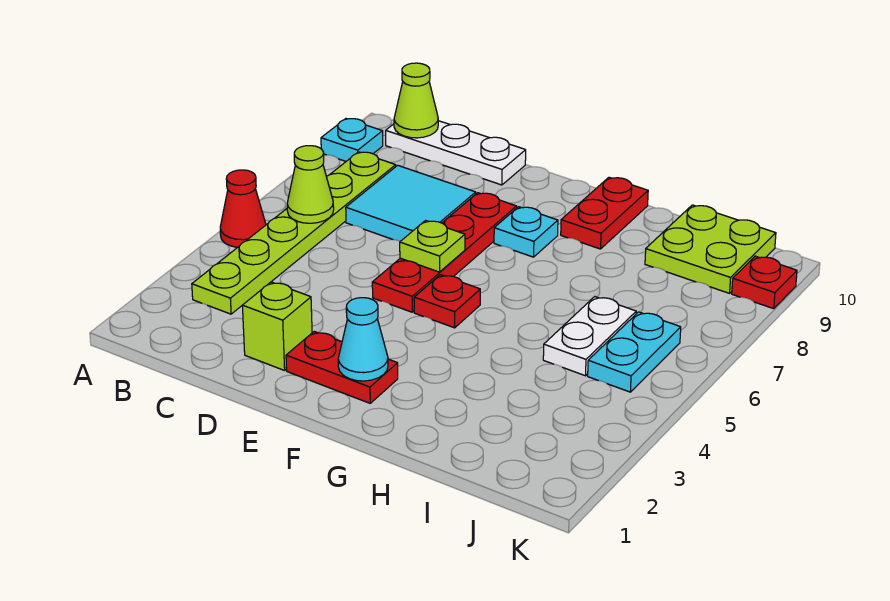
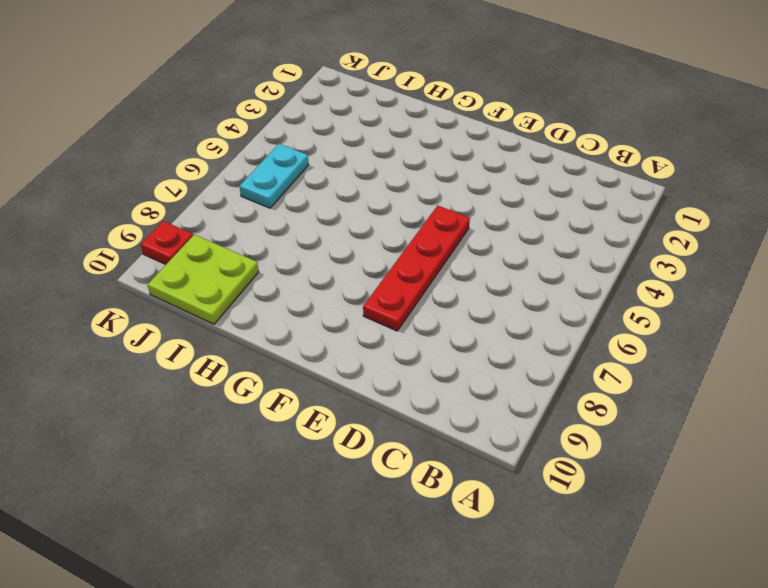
none -> red 1x1 cone [220,170,266,247]
none -> cyan 1x1 plate [321,119,383,161]
none -> lime 1x6 plate [192,152,396,314]

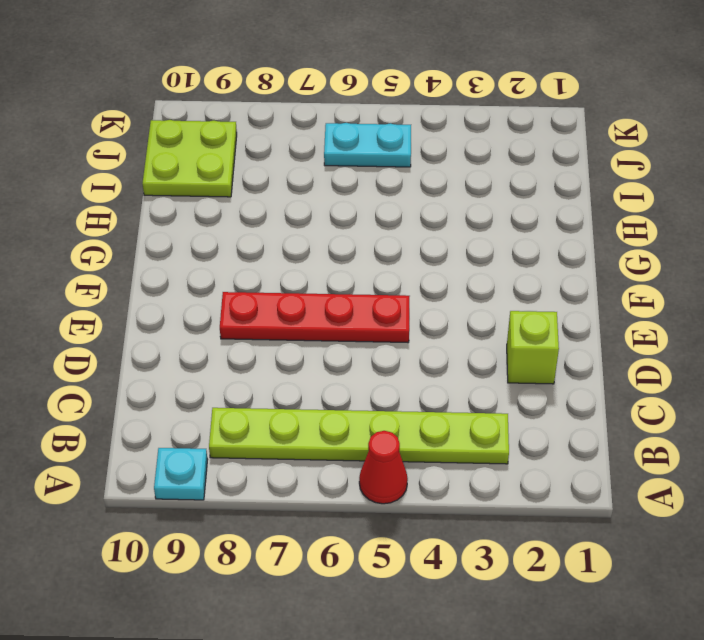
none -> white 1x3 plate [386,121,526,185]
none -> cyan 2x2 tile [346,165,476,241]
none -> red 1x2 plate [286,331,398,403]

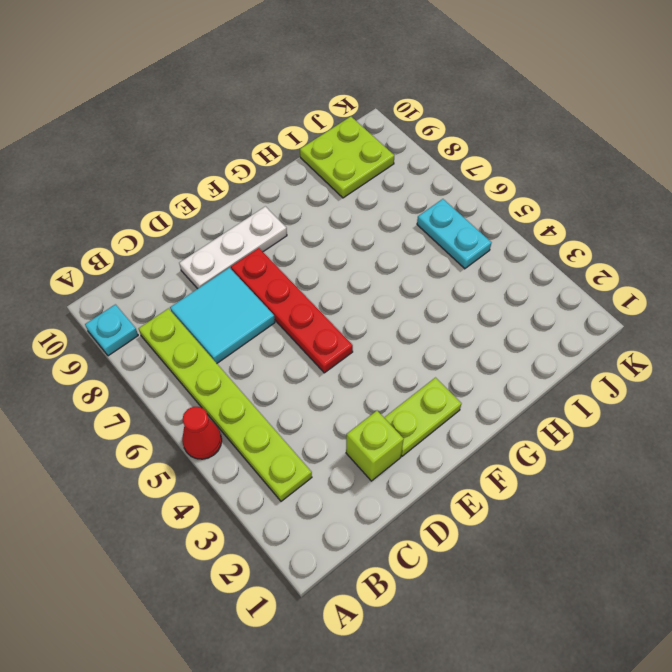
white 1x3 plate [179,206,287,289] -> white 1x3 plate moved to [386,121,526,185]
lime 1x2 plate [384,378,462,456] -> red 1x2 plate [286,331,398,403]
none -> red 1x1 plate [414,275,480,328]
none -> cyan 1x1 plate [494,207,558,257]
none -> red 1x2 plate [561,177,648,249]

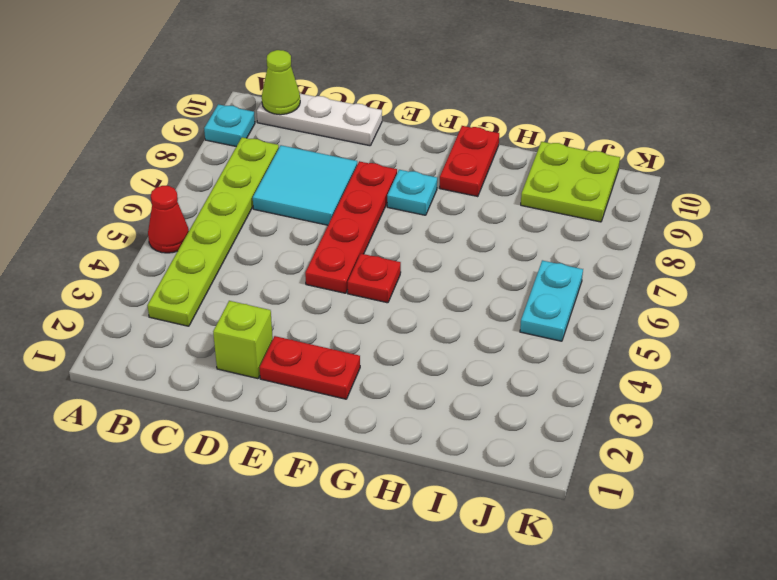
none -> white 1x2 plate [543,297,636,376]
none -> red 1x1 plate [732,256,797,309]
none -> lime 1x1 cone [287,146,334,223]

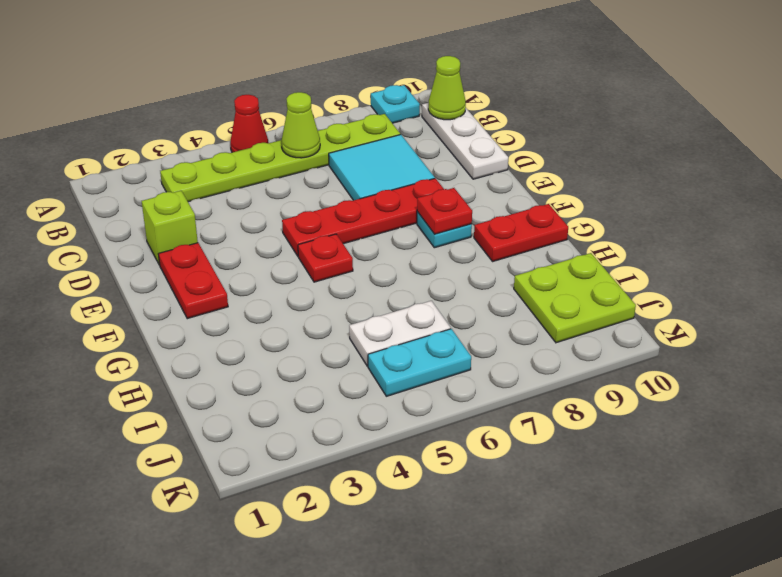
red 1x1 plate [417,188,472,234] -> red 1x1 plate moved to [732,256,797,309]
none -> lime 1x1 plate [400,221,465,272]
none -> cyan 1x1 cone [338,298,388,381]

